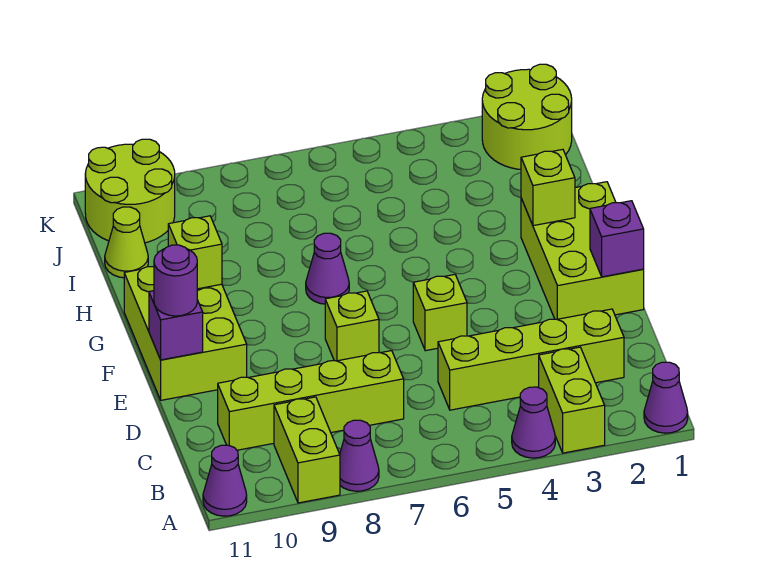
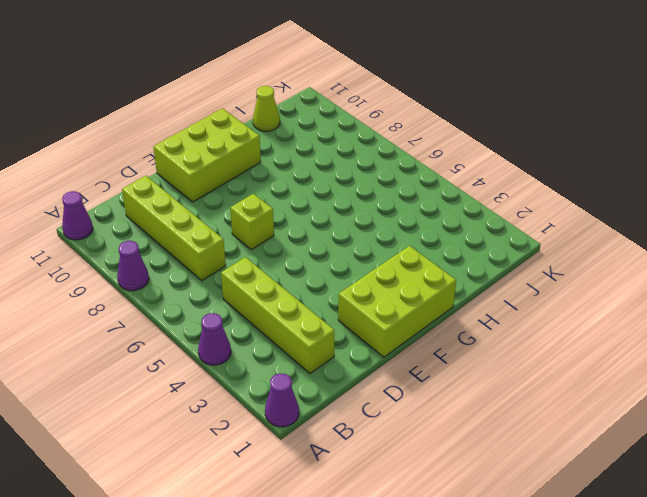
none -> lime 1x2 brick [539,347,605,453]
none -> lime 1x2 brick [274,397,340,503]
none -> lime 1x1 brick [413,275,467,351]

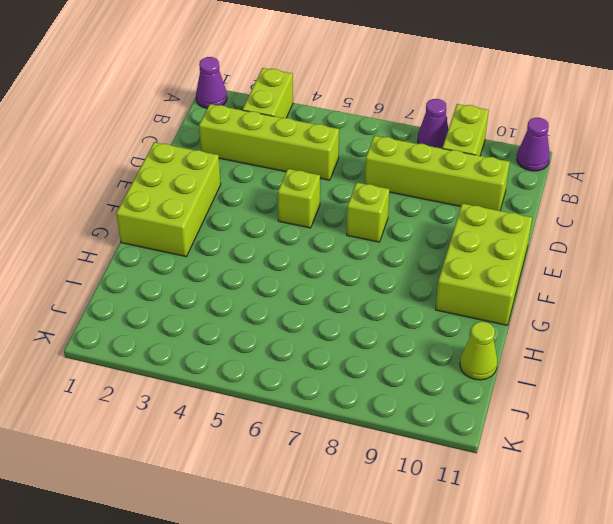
none -> purple 1x1 cone [512,387,555,458]
none -> purple 1x1 cone [306,233,349,304]
none -> lime 2x2 round brick [482,64,572,169]

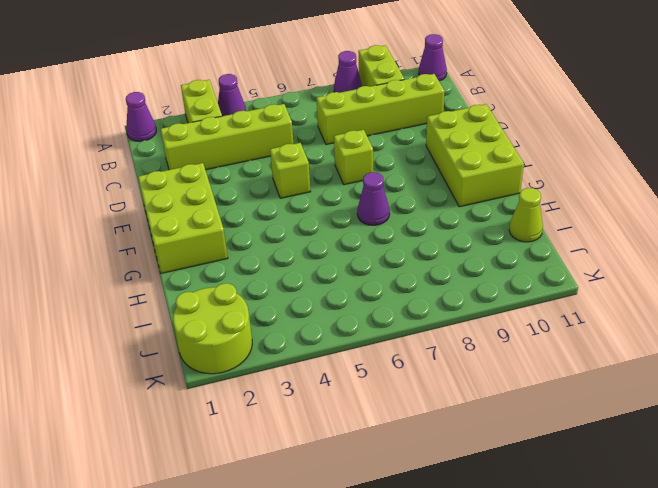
none -> lime 2x2 round brick [85,139,175,243]
none -> purple 1x1 brick [590,201,644,277]
none -> purple 1x1 brick [149,291,203,360]

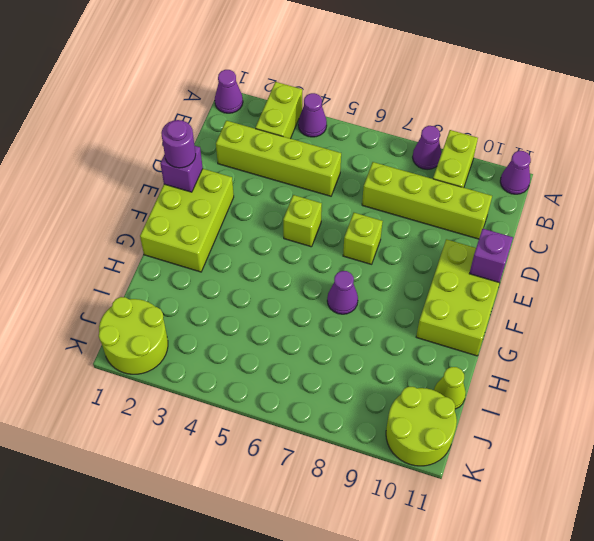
purple 1x1 round brick [161,120,196,168] -> purple 1x1 round brick moved to [154,245,197,316]
none -> lime 1x1 brick [521,149,575,226]
none -> lime 1x1 brick [168,216,222,289]

